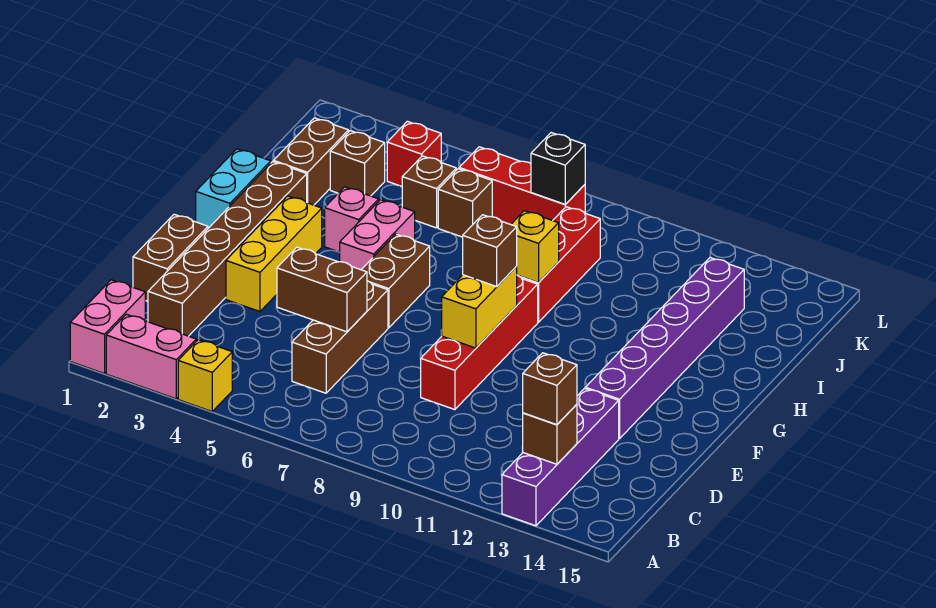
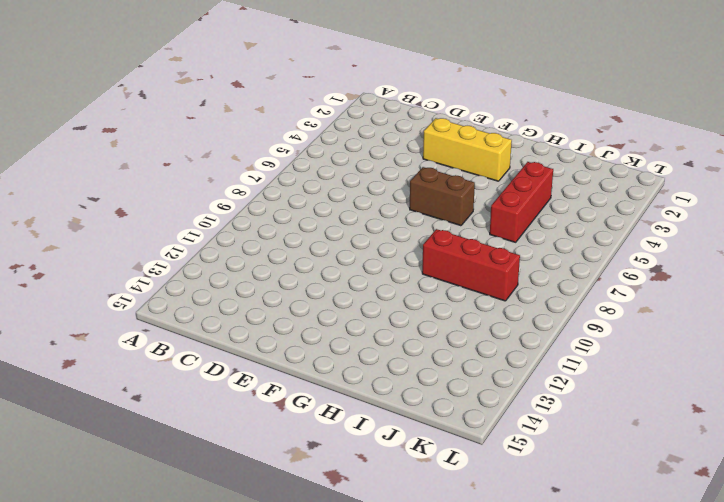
red 1x3 brick [490,162,553,242] -> red 1x3 brick moved to [459,147,585,224]
none -> pink 1x2 brick [70,280,145,374]
none -> pink 1x2 brick [106,314,196,399]
none -> yellow 1x1 brick [178,340,232,411]

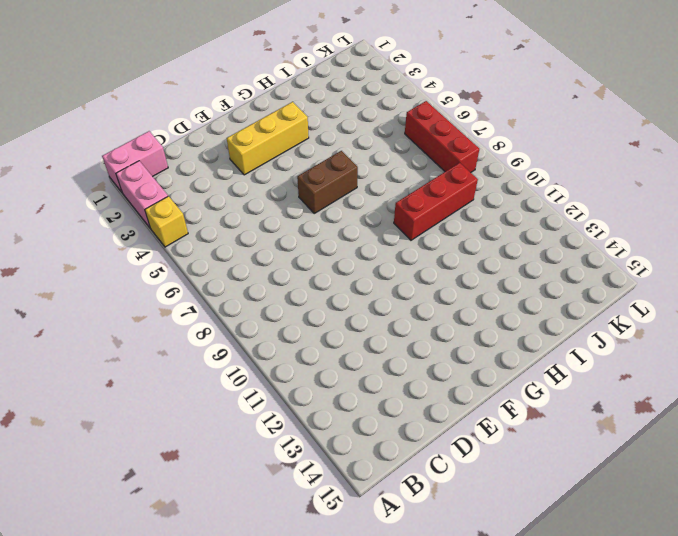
none -> purple 1x4 brick [502,388,619,526]
none -> brown 1x6 brick [148,162,307,336]
none -> brown 1x3 brick [292,281,388,393]

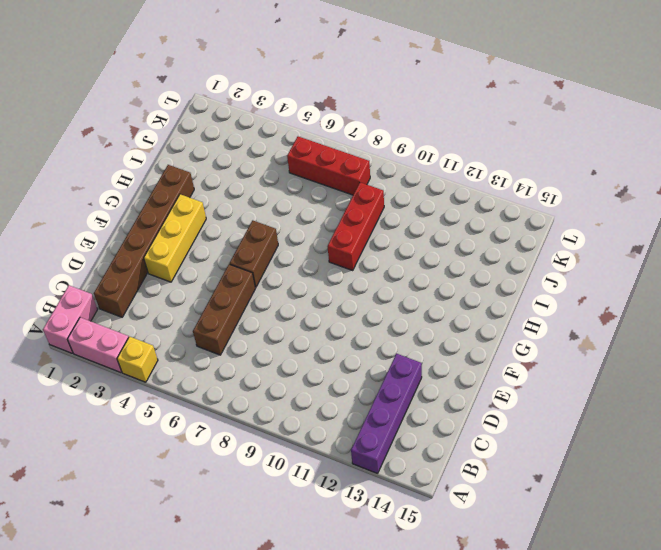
none -> brown 1x2 brick [133,214,208,301]
none -> red 1x4 brick [421,275,538,410]
none -> purple 1x6 brick [585,257,744,438]

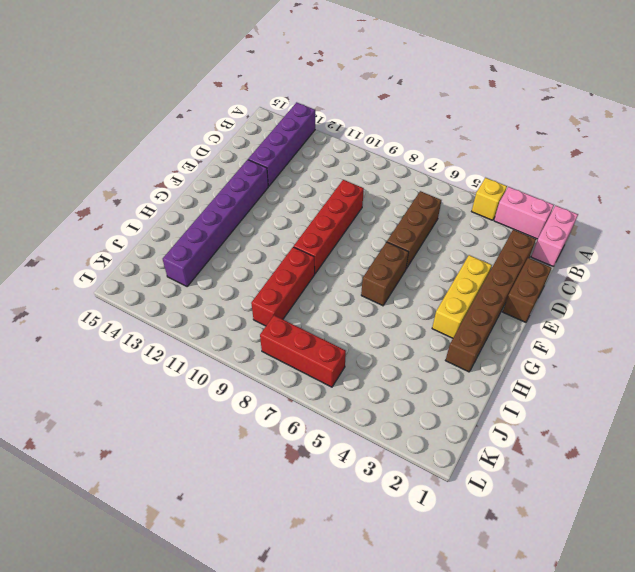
none -> cyan 1x2 brick [196,149,271,228]
none -> pink 1x2 brick [340,200,415,270]
none -> pink 1x1 brick [325,187,379,252]

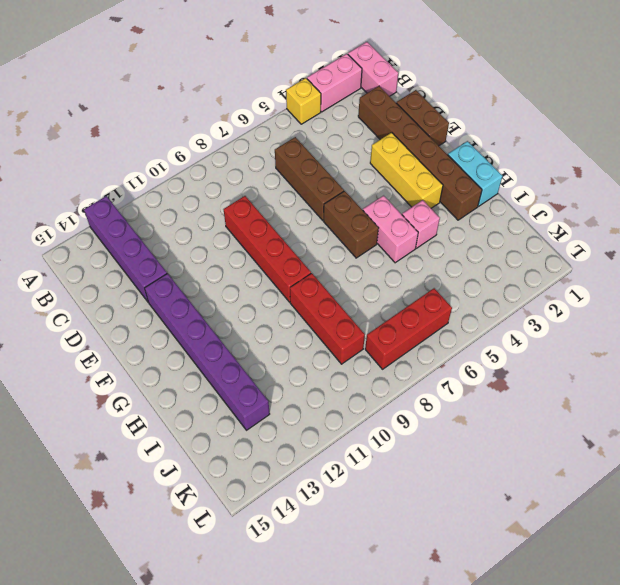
none -> brown 1x2 brick [273,118,349,205]
none -> brown 1x1 brick [330,131,385,196]
none -> brown 1x1 brick [402,156,456,228]

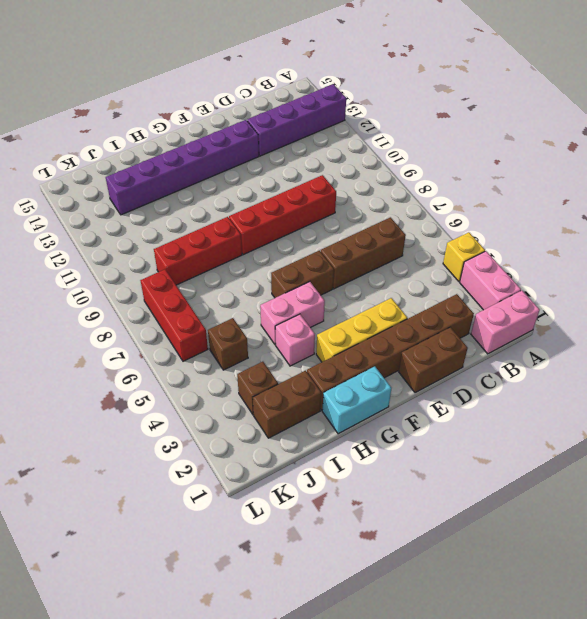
none -> brown 1x1 brick [438,169,492,237]
none -> red 1x1 brick [387,121,441,187]
none -> brown 1x1 brick [523,404,577,464]

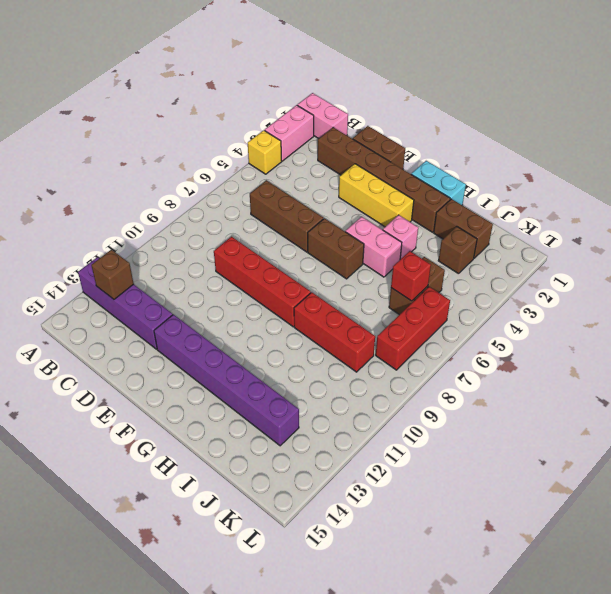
red 1x1 brick [391,251,431,301] -> red 1x1 brick moved to [387,121,441,187]
none -> brown 1x2 brick [277,247,367,332]
none -> yellow 1x2 brick [442,267,517,348]
none -> yellow 1x1 brick [511,211,559,283]

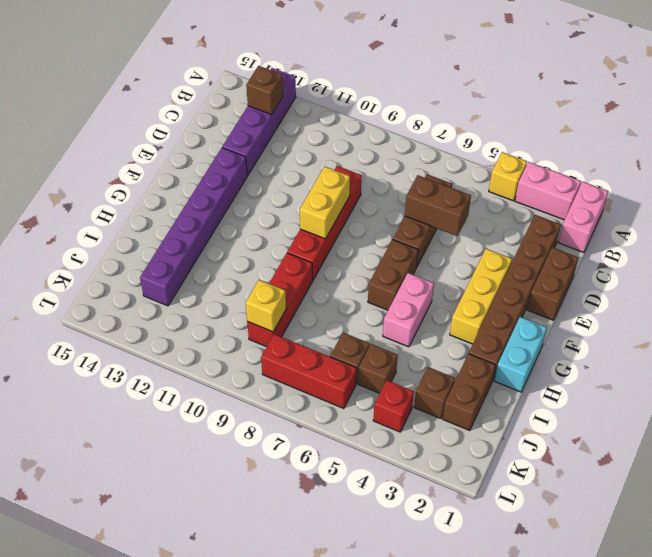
yellow 1x1 brick [246,280,286,332] -> yellow 1x1 brick moved to [511,211,559,283]
none -> pink 1x1 brick [325,187,379,252]
none -> black 1x1 brick [531,133,585,204]
none -> brown 1x1 brick [523,353,577,425]

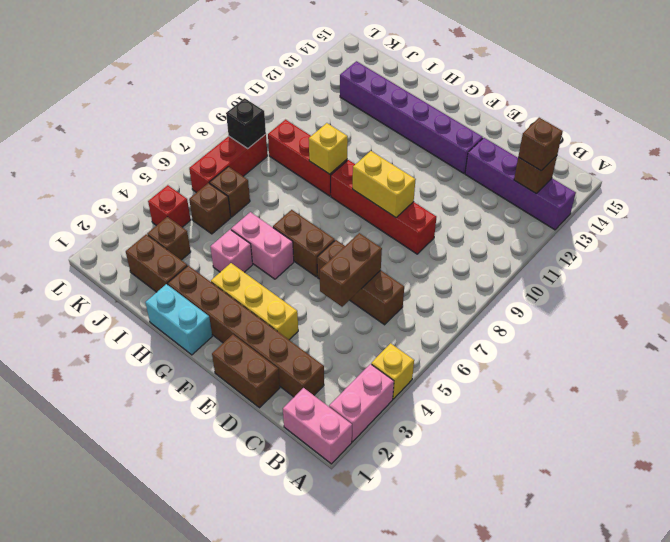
none -> brown 1x1 brick [463,215,517,287]

